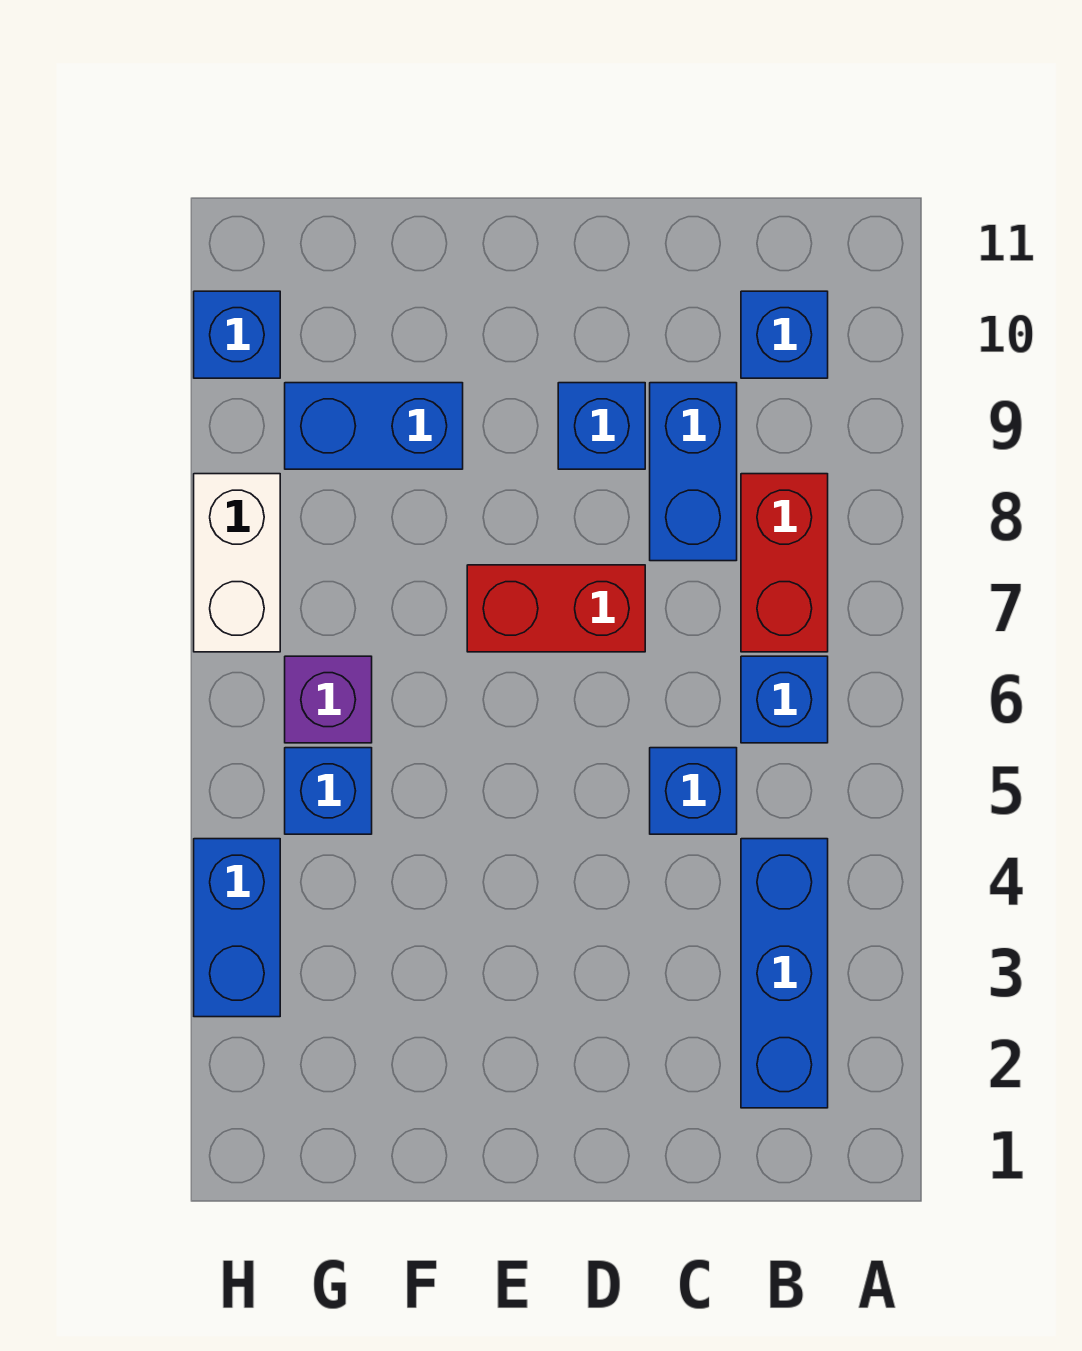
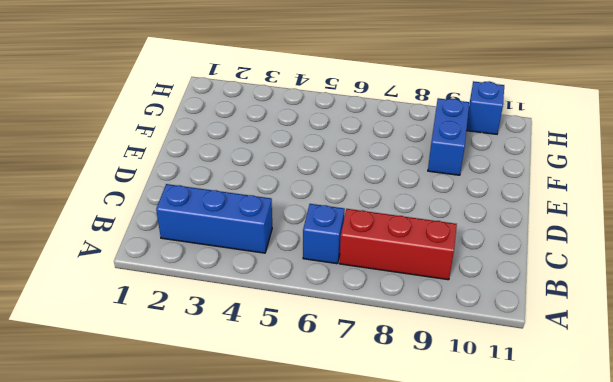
red 1x3 brick [340,209,457,280] -> red 1x2 brick [741,474,828,652]
none -> blue 1x1 brick [741,291,828,378]
none -> blue 1x1 brick [650,748,737,834]
none -> blue 1x2 brick [650,383,737,561]

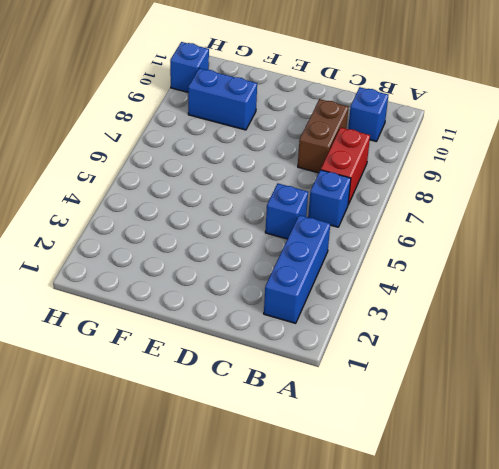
brown 1x2 brick [298,99,349,173] -> blue 1x2 brick [650,383,737,561]
none -> red 1x2 brick [467,565,645,652]
none -> blue 1x1 brick [558,383,645,469]
none -> blue 1x1 brick [285,748,372,834]

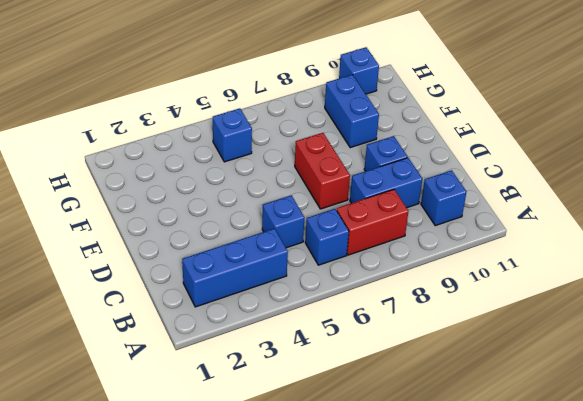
none -> purple 1x1 brick [285,656,372,743]
none -> blue 1x2 brick [194,839,280,1017]
none -> white 1x2 brick [194,474,280,652]

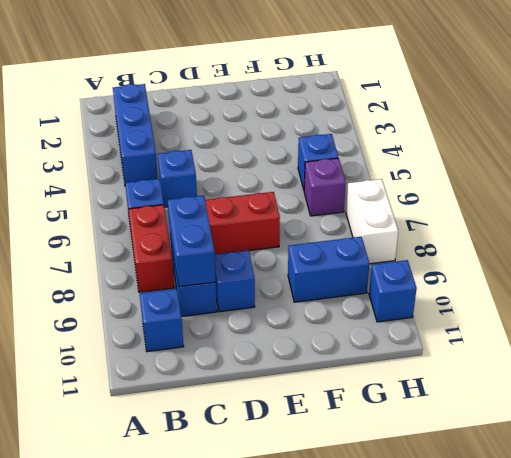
blue 1x2 brick [167,195,216,287] -> blue 1x2 brick moved to [194,839,280,1017]

